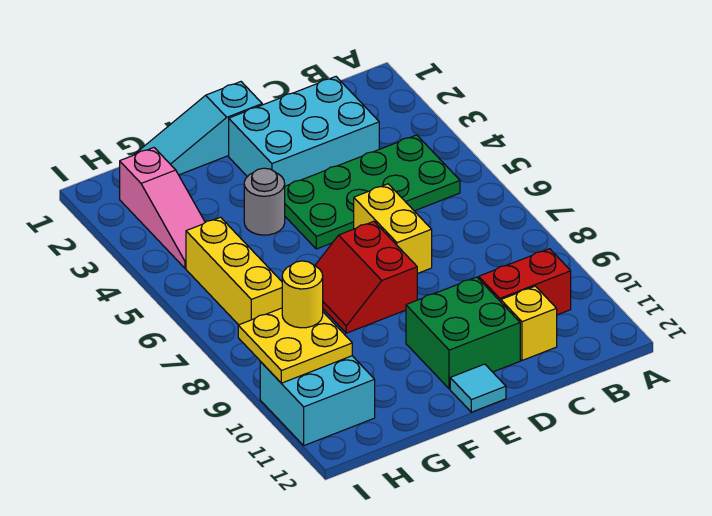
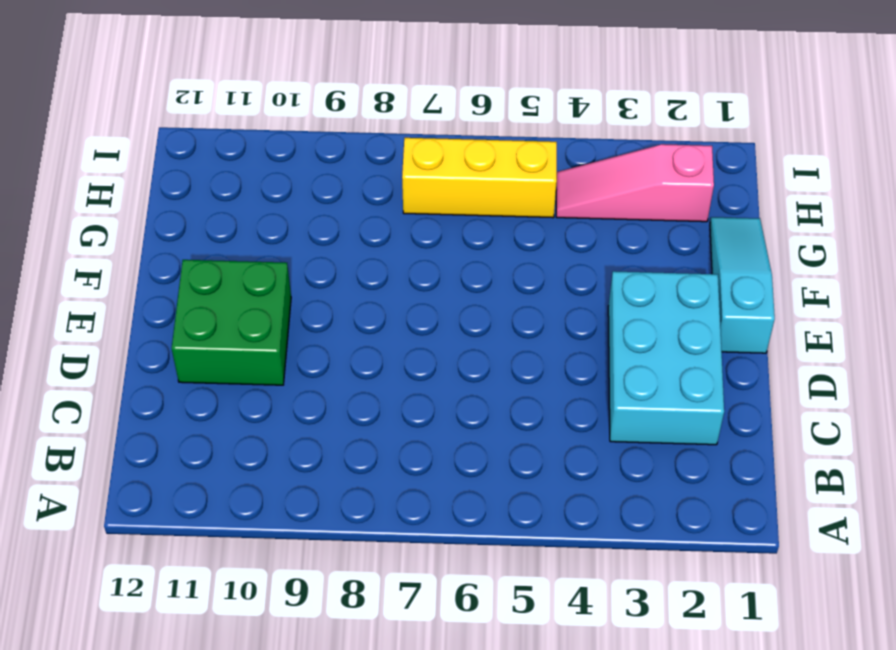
none -> green 2x4 plate [285,135,460,249]
none -> red 1x2 brick [479,249,571,315]
none -> yellow 1x1 brick [501,286,557,360]

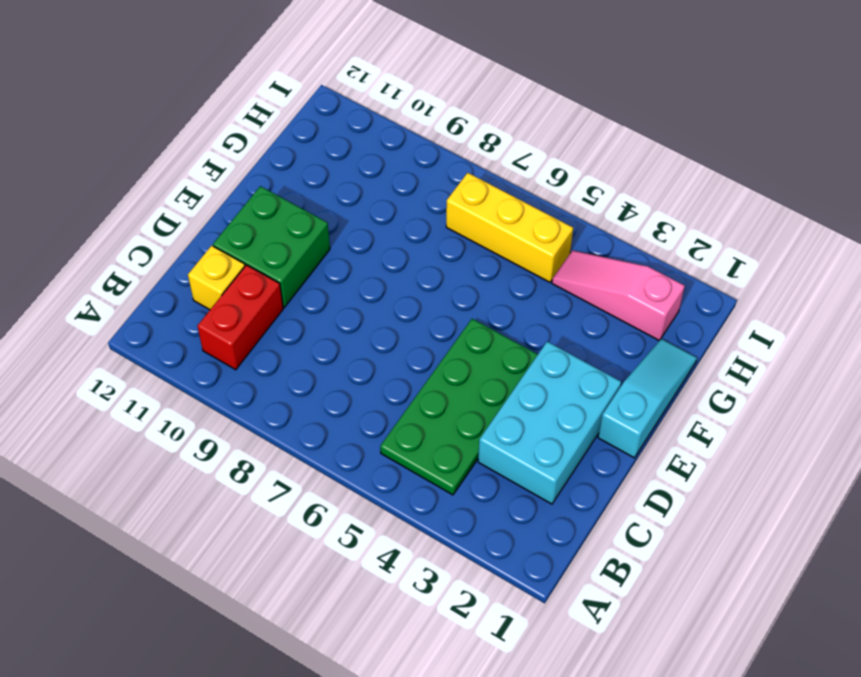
none -> yellow 1x2 brick [354,184,432,274]
none -> red 2x2 slope [315,221,417,333]
none -> cyan 1x1 tile [450,364,506,412]

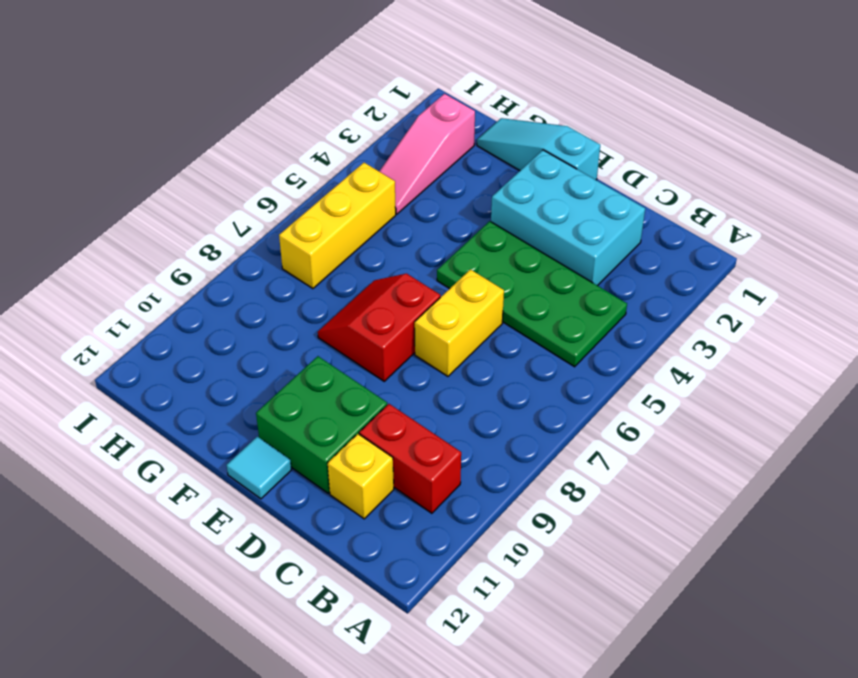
none -> grey 1x1 round brick [244,168,285,235]
none -> cyan 2x2 brick [260,356,375,446]
none -> yellow 2x2 plate [238,308,352,383]

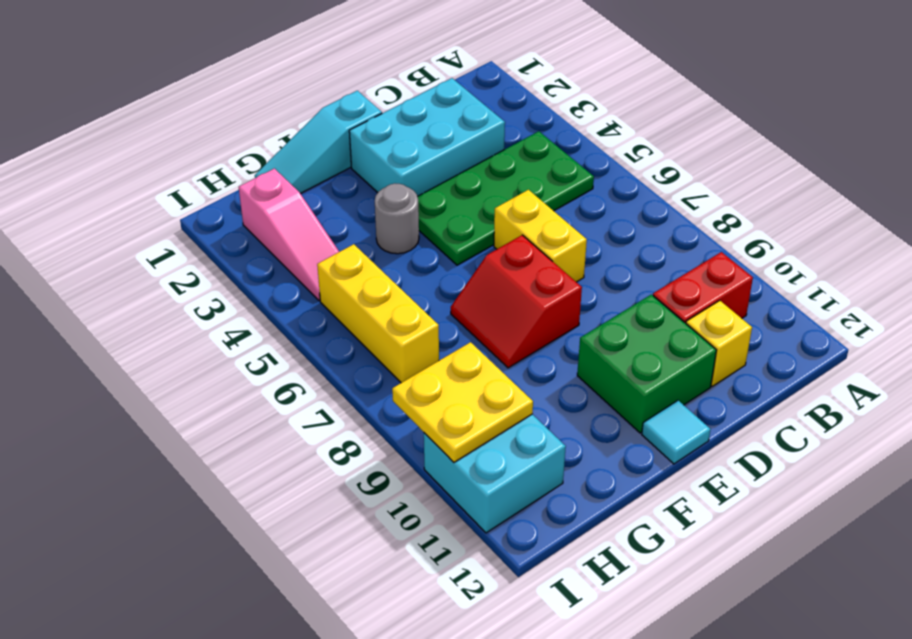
none -> yellow 1x1 round brick [282,261,323,328]

